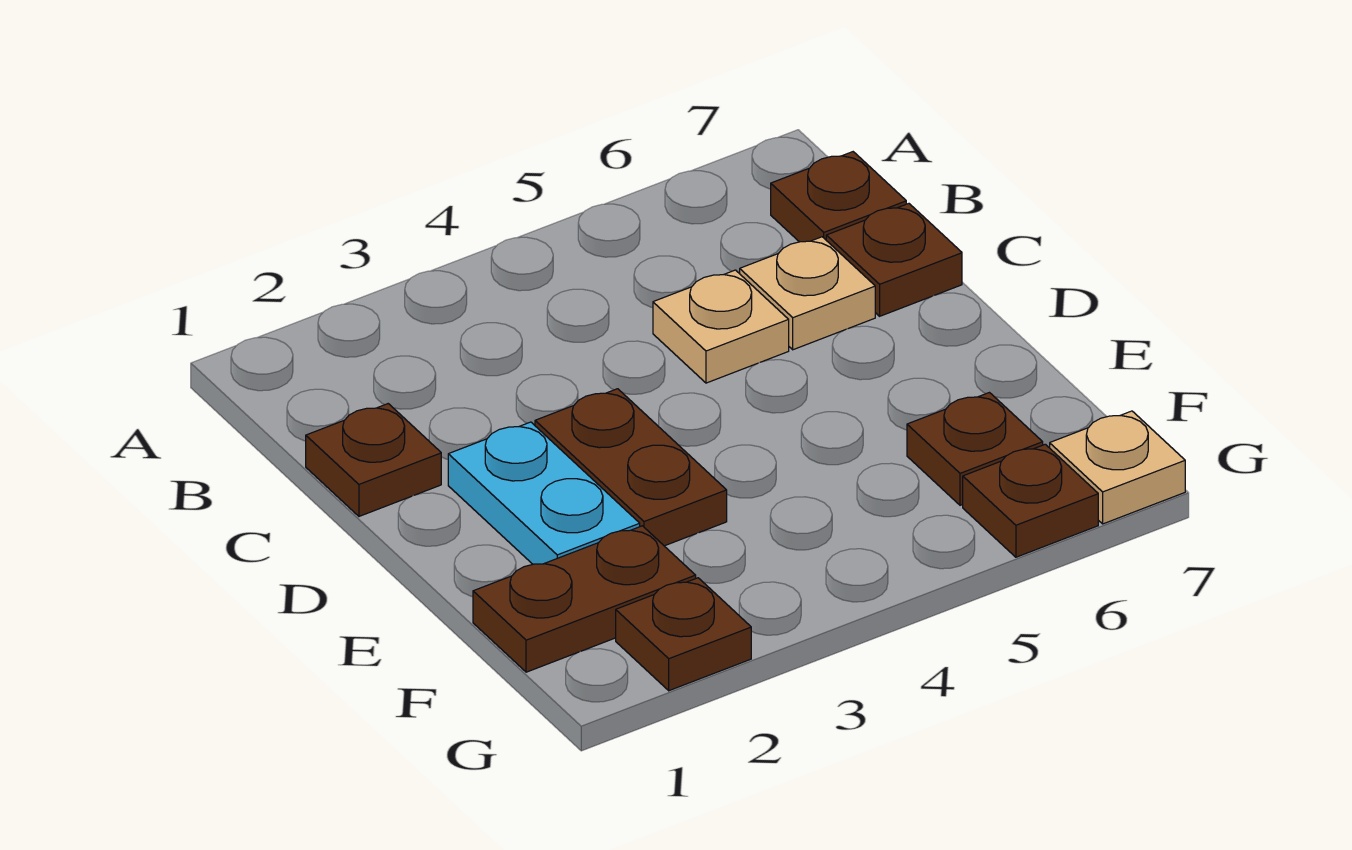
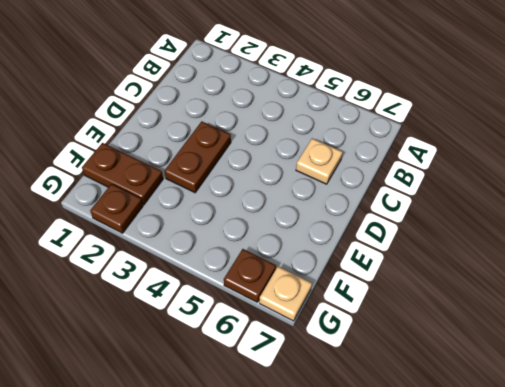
none -> brown 1x1 plate [771,152,906,242]
none -> brown 1x1 plate [306,404,441,516]
none -> tan 1x1 plate [653,270,789,383]

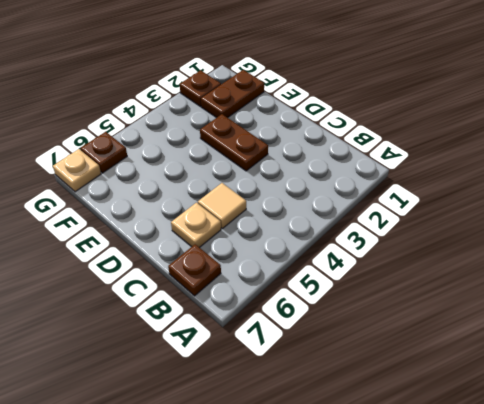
tan 1x1 tile [198,183,246,228] -> tan 1x1 plate [653,270,789,383]
none -> brown 1x1 plate [306,404,441,516]
none -> brown 1x1 plate [826,204,962,316]
none -> cyan 1x2 plate [448,422,640,564]

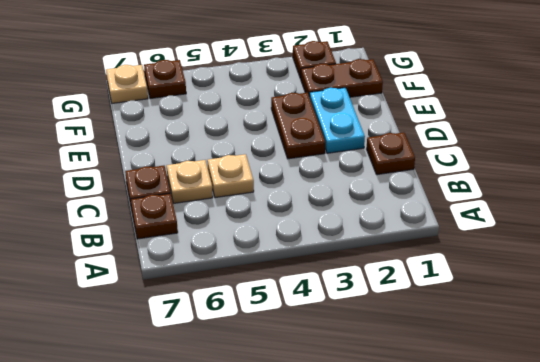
none -> brown 1x1 plate [907,393,1043,505]

